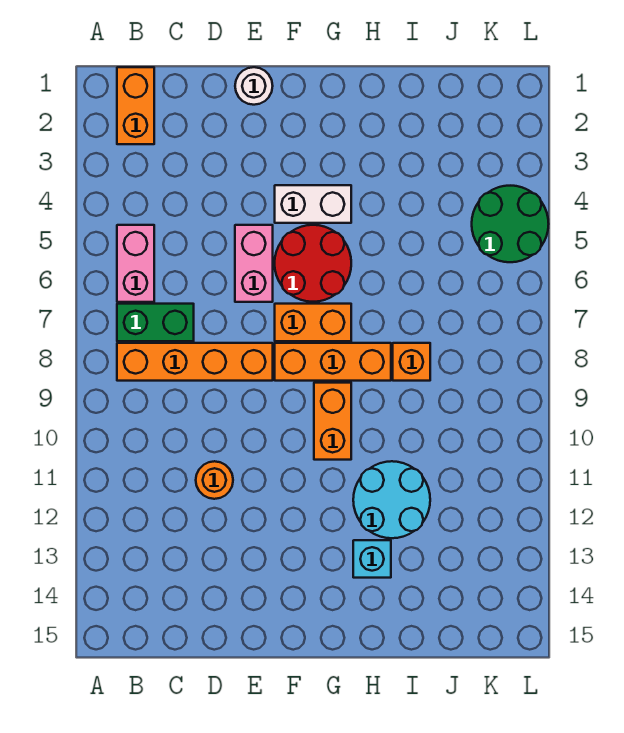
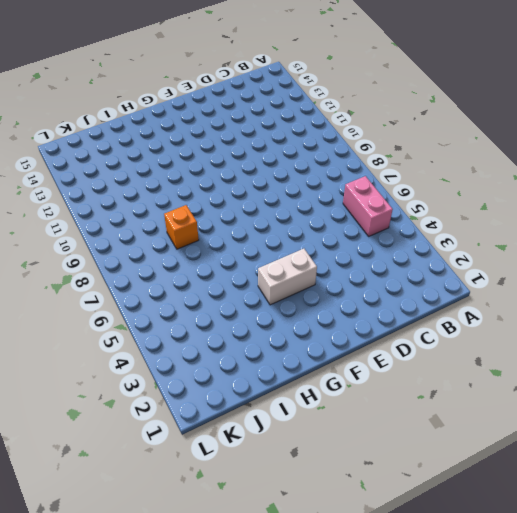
none -> orange 1x2 brick [117,67,154,144]
none -> green 1x2 brick [117,304,194,341]
none -> orange 1x4 brick [117,343,273,381]

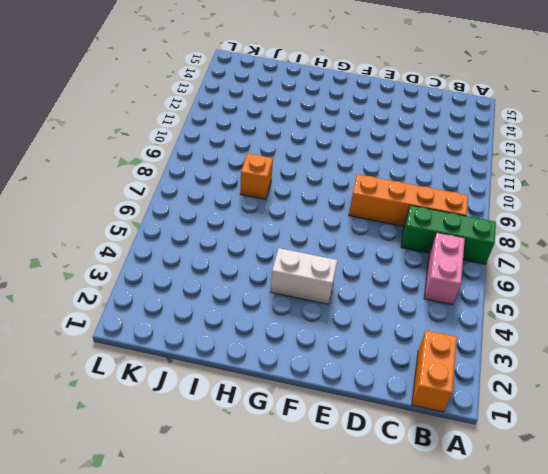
green 1x3 brick [401,205,496,264] -> green 1x2 brick [117,304,194,341]
none -> orange 1x1 round brick [196,461,233,499]
none -> white 1x1 round brick [235,67,273,105]
none -> pink 1x2 brick [235,225,273,302]

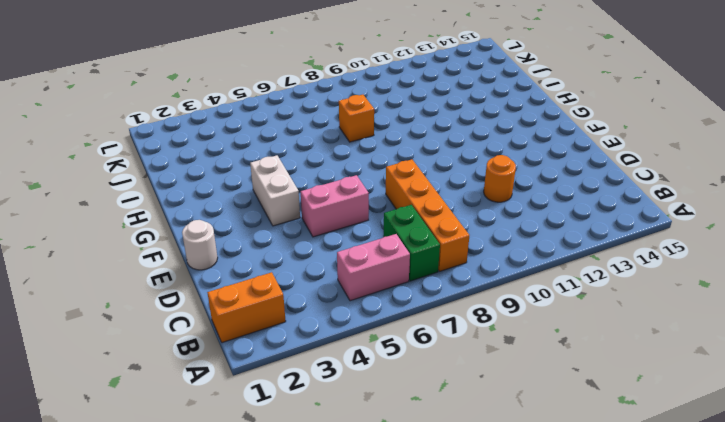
none -> red 2x2 round brick [275,225,351,302]
none -> orange 1x2 brick [275,304,351,341]
none -> orange 1x3 brick [275,343,391,381]

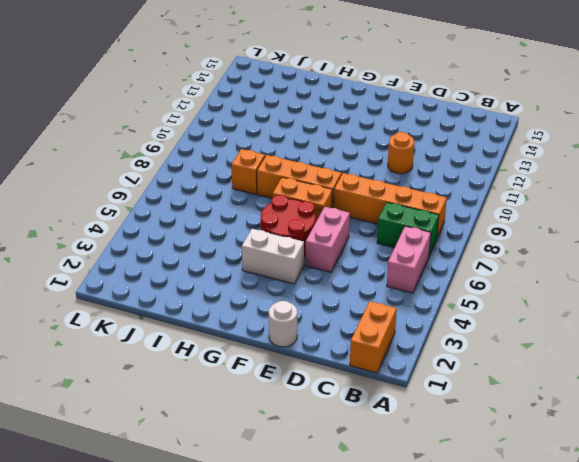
none -> orange 1x2 brick [314,383,351,460]
none -> cyan 2x2 round brick [353,461,430,538]
none -> cyan 1x1 brick [353,540,391,578]

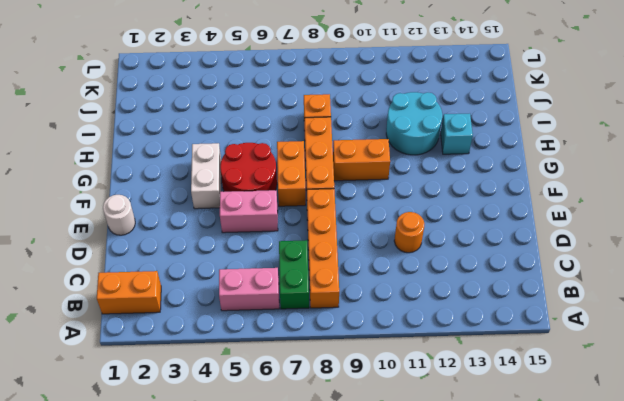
none -> green 2x2 round brick [472,186,549,262]

